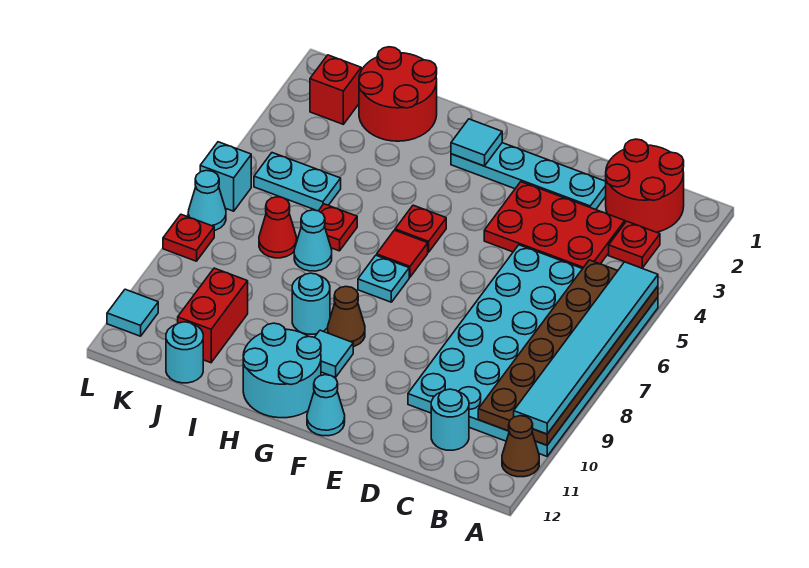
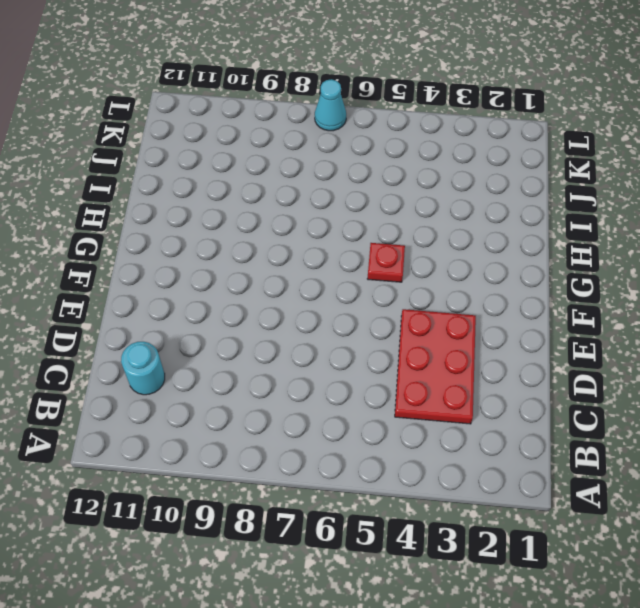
none -> cyan 4x6 plate [408,245,658,456]
none -> brown 1x1 cone [502,416,539,477]
none -> red 2x2 round brick [606,139,684,232]
none -> red 1x1 plate [609,221,660,268]

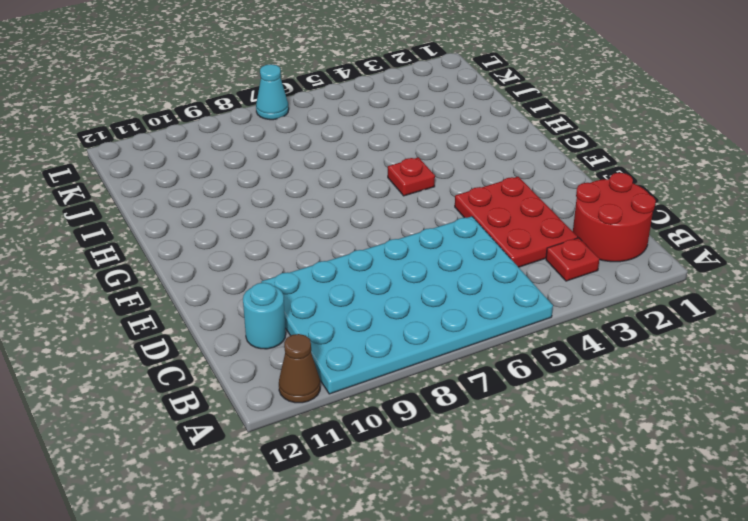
none -> cyan 1x4 plate [451,143,606,210]
none -> cyan 1x1 cone [307,375,345,436]
none -> red 1x1 tile [377,230,428,277]
none -> cyan 1x1 plate [358,255,409,302]

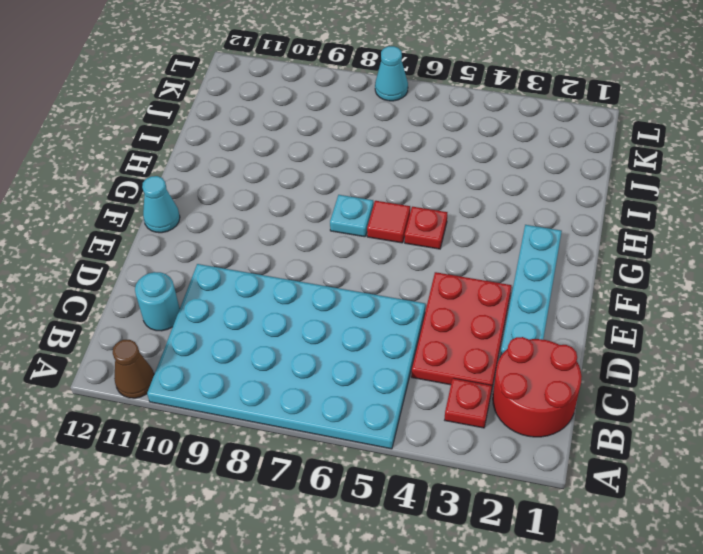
none -> brown 1x1 cone [328,287,365,347]
none -> cyan 1x1 tile [315,330,353,377]
none -> cyan 2x2 round brick [243,323,321,418]
none -> cyan 1x1 round brick [292,273,330,334]

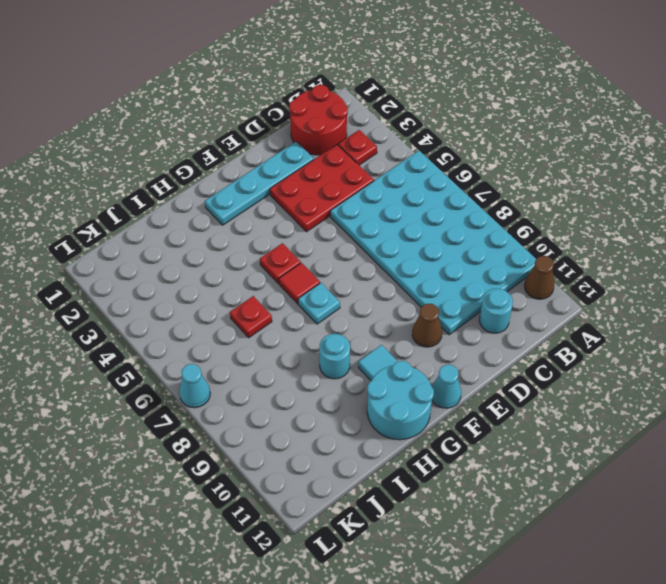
brown 1x1 cone [412,304,442,347] -> brown 1x1 cone moved to [328,287,365,347]
none -> red 2x2 round brick [359,47,437,141]
none -> cyan 1x1 cone [294,210,332,271]
none -> cyan 1x2 plate [254,153,341,211]
none -> red 1x1 cone [259,197,297,258]

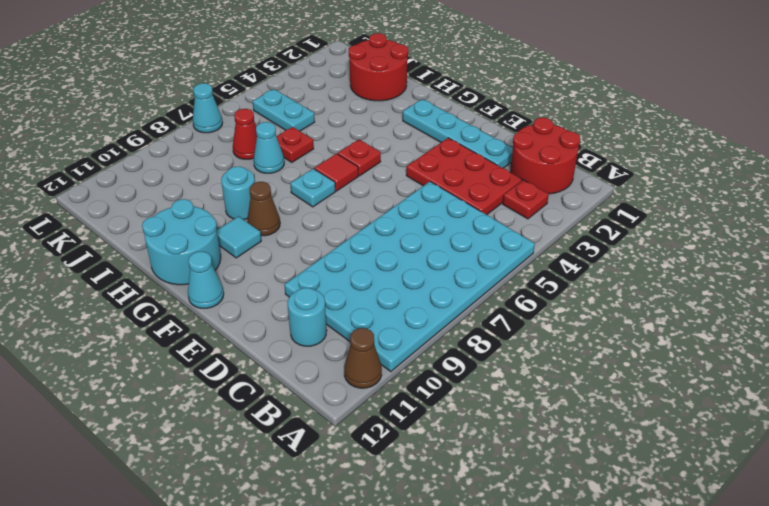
none -> red 1x2 brick [178,268,248,363]
none -> cyan 1x1 round brick [166,322,203,383]
none -> red 1x1 brick [310,55,361,124]
none -> cyan 1x1 brick [200,142,251,211]

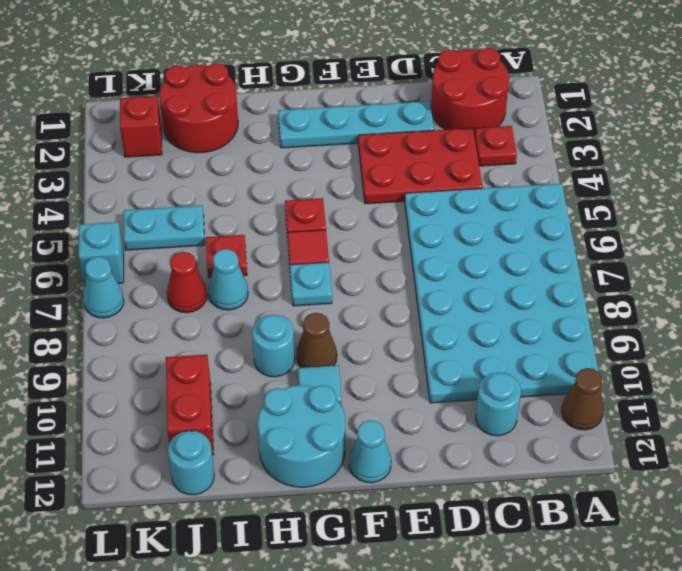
none -> red 1x1 plate [163,214,214,261]
none -> cyan 1x1 tile [107,289,158,336]
none -> brown 2x6 plate [478,260,658,445]
none -> cyan 1x1 tile [451,119,502,166]

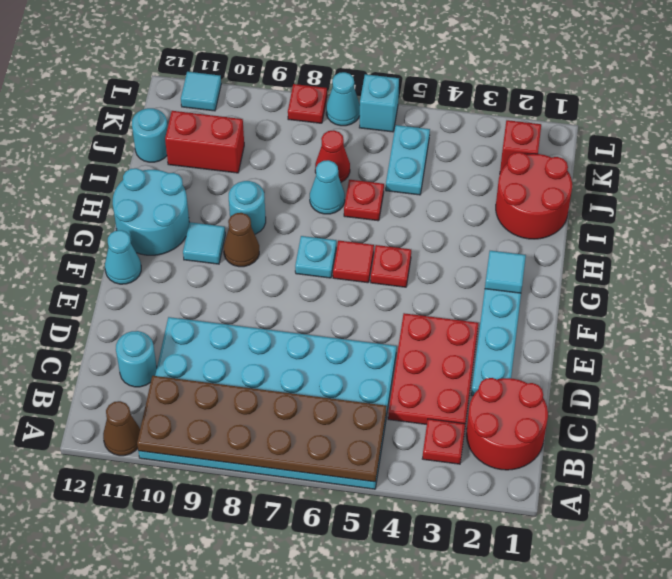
none -> cyan 1x6 tile [514,262,658,434]

